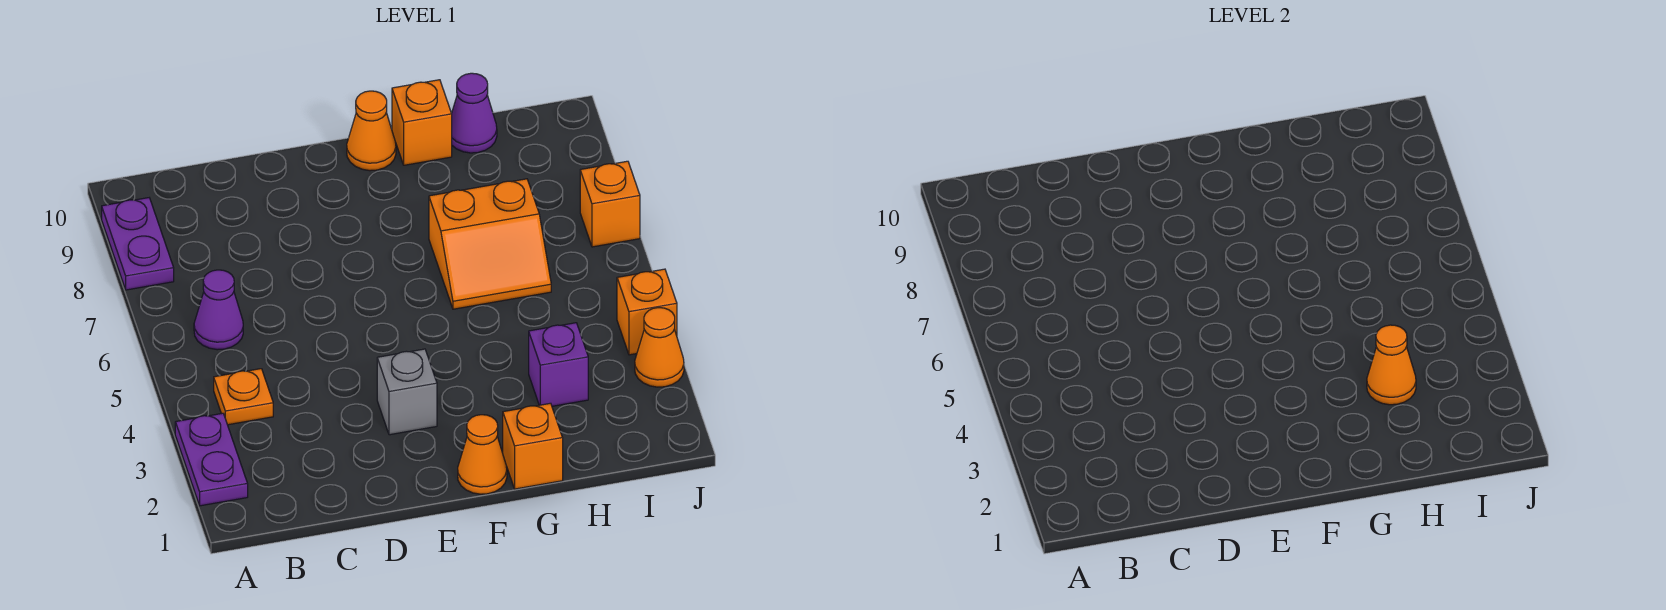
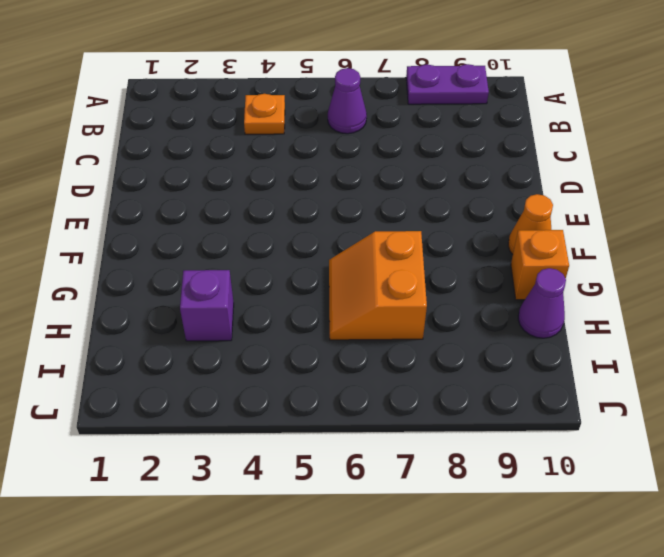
none -> purple 1x2 plate [175,413,248,506]
none -> grey 1x1 brick [377,349,437,435]
none -> orange 1x1 cone [458,415,507,494]

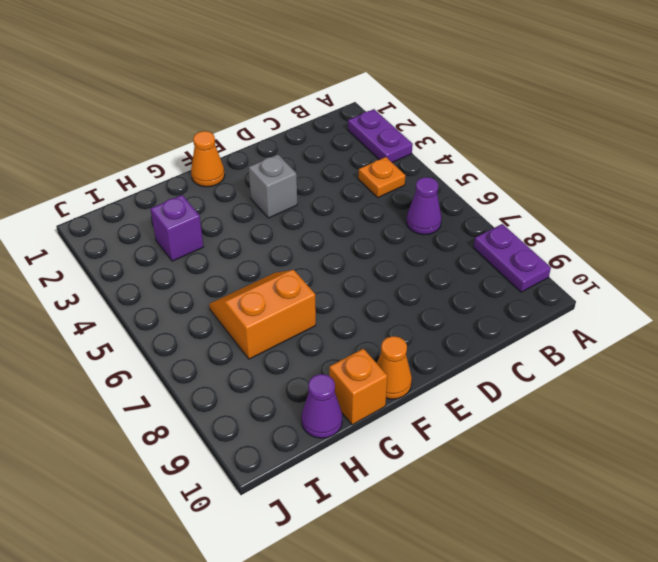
none -> orange 1x1 brick [503,403,563,489]
none -> orange 1x1 cone [635,308,684,387]
none -> orange 1x1 brick [617,269,677,355]

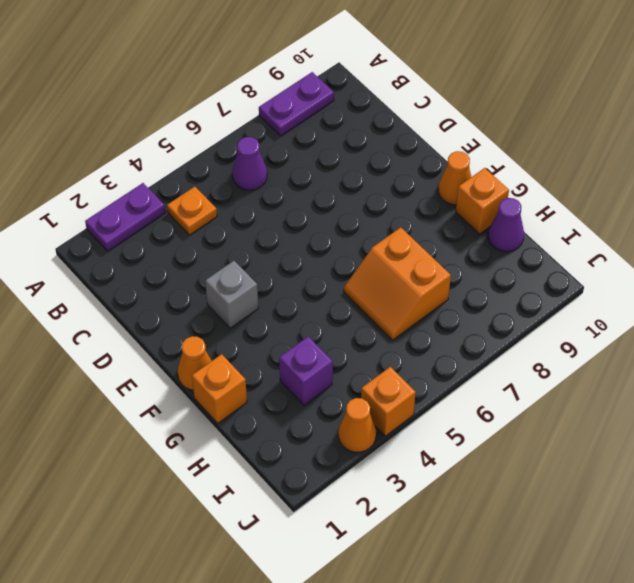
none -> orange 1x1 brick [580,161,640,247]
none -> orange 1x1 cone [1367,325,1416,405]

